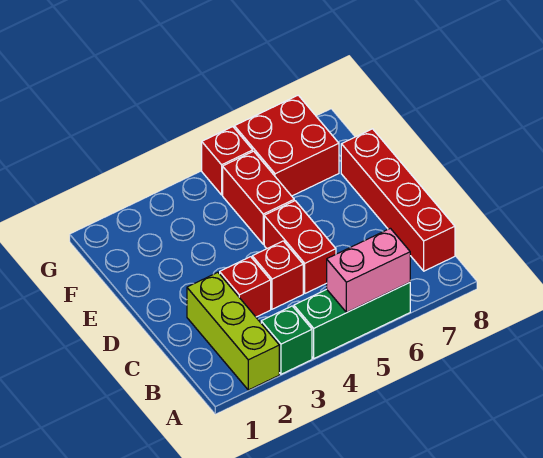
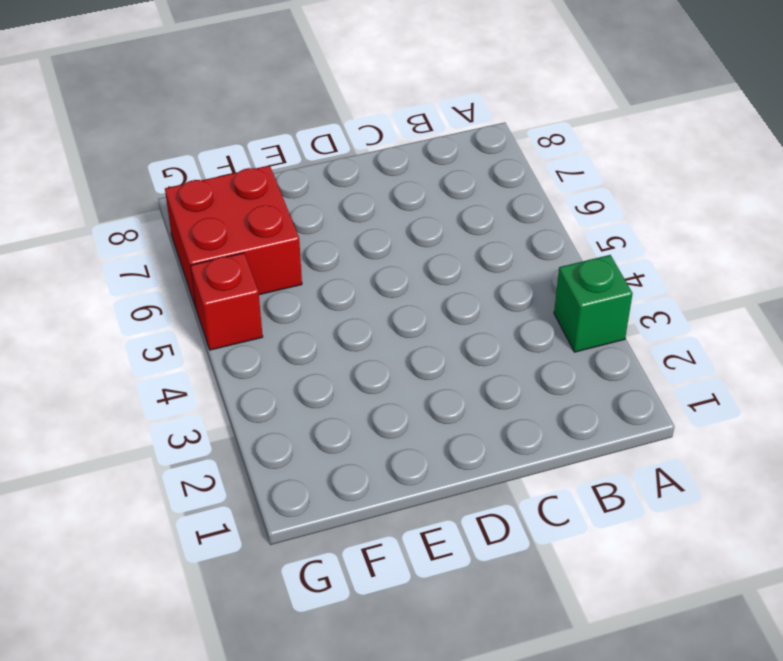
none -> lime 1x3 brick [187,272,279,390]
none -> green 1x3 brick [294,282,410,358]

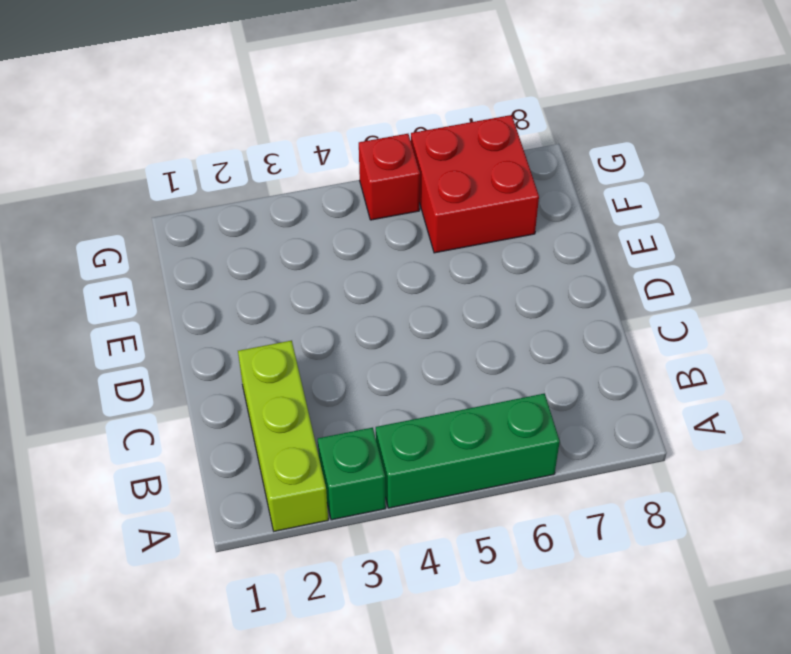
none -> red 1x4 brick [341,129,455,271]
none -> red 1x1 brick [220,257,271,317]

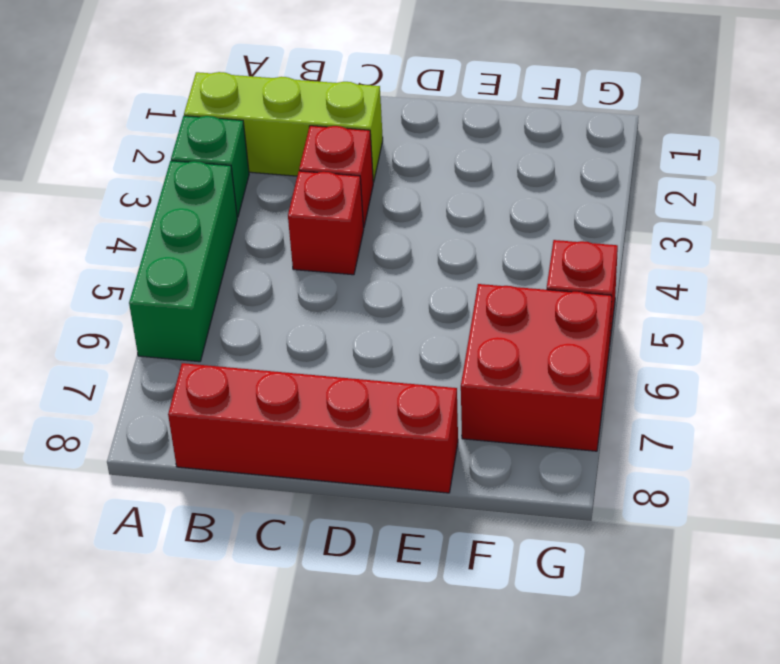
none -> red 1x2 brick [264,201,336,293]
none -> red 1x2 brick [223,151,294,244]

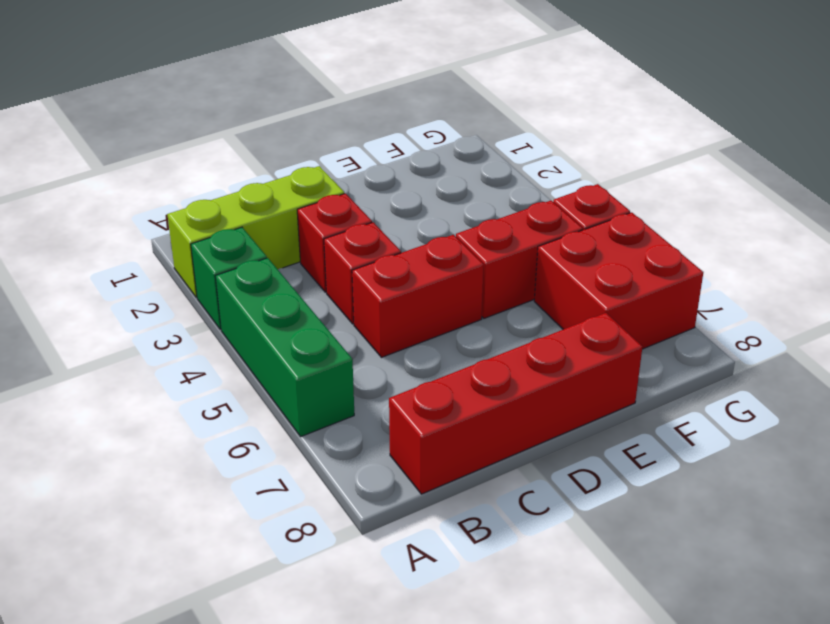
none -> pink 1x2 brick [327,228,410,312]

